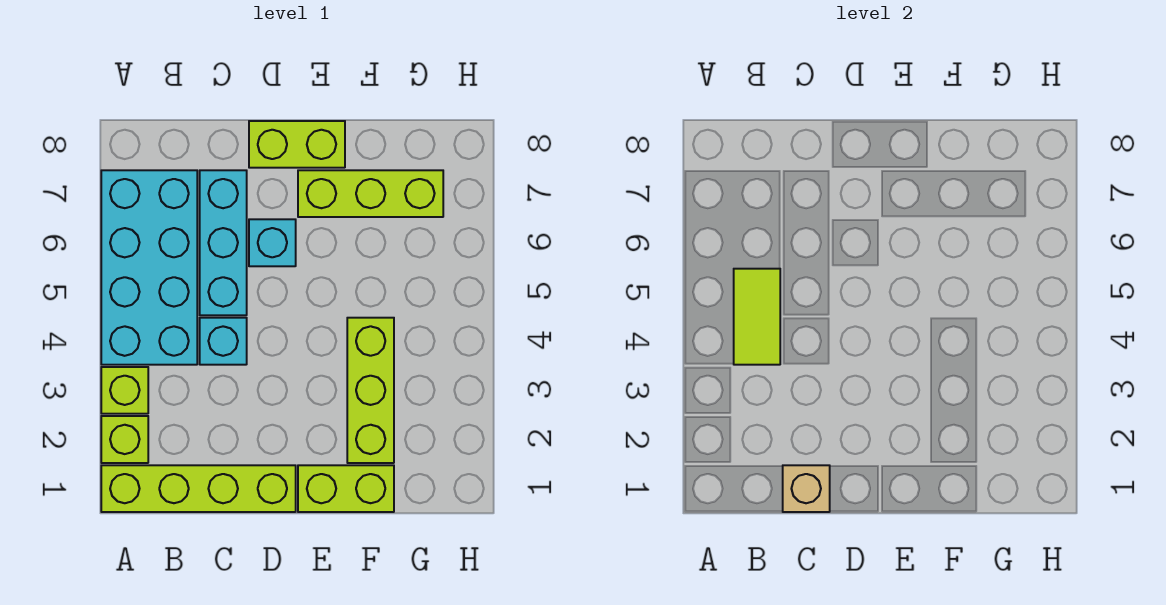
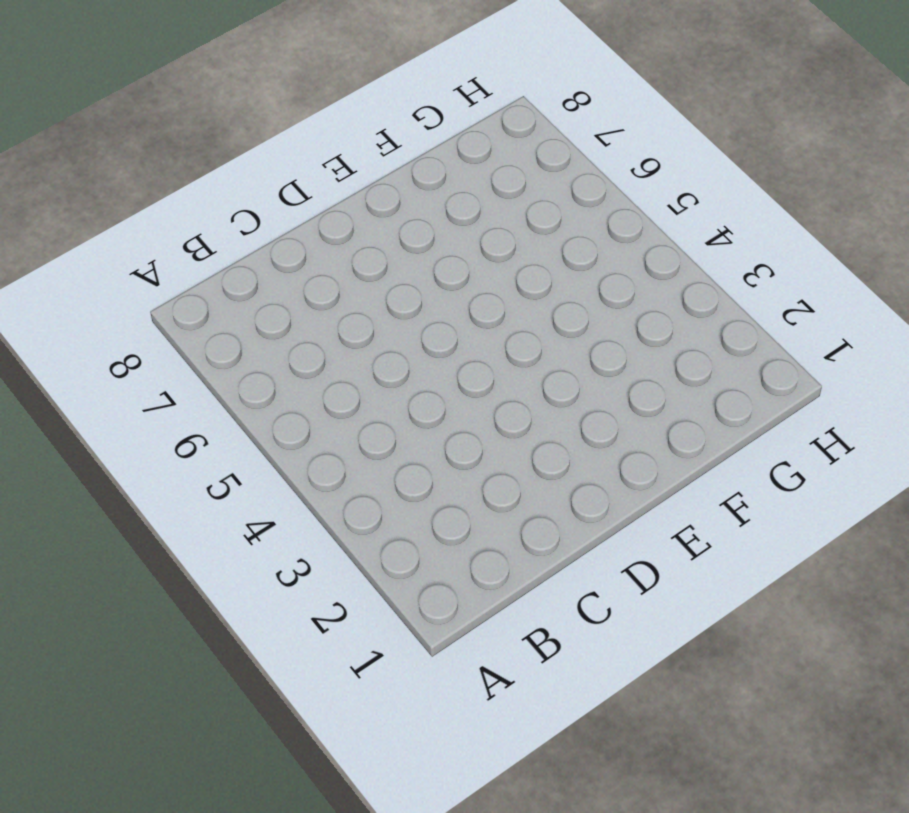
none -> lime 1x4 brick [101,465,296,512]
none -> lime 1x1 brick [101,416,148,463]
none -> lime 1x1 brick [101,367,148,414]

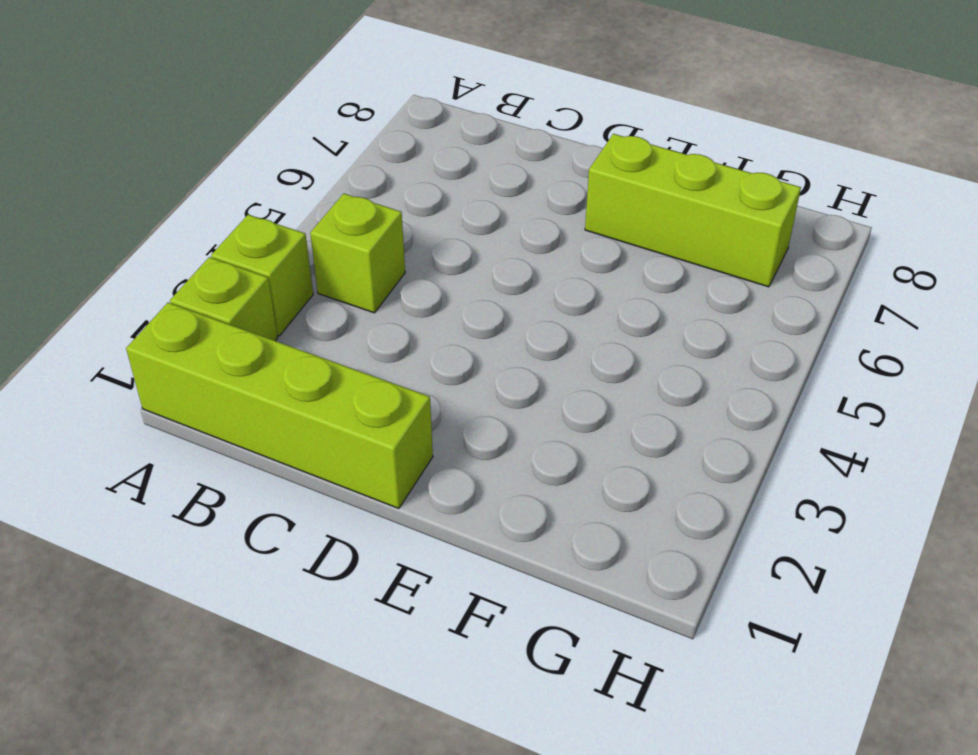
lime 1x1 brick [310,194,405,313] -> cyan 2x4 brick [101,170,197,365]
none -> cyan 1x1 brick [200,318,247,365]
none -> cyan 1x3 brick [200,170,247,315]
none -> cyan 1x1 brick [249,219,296,266]

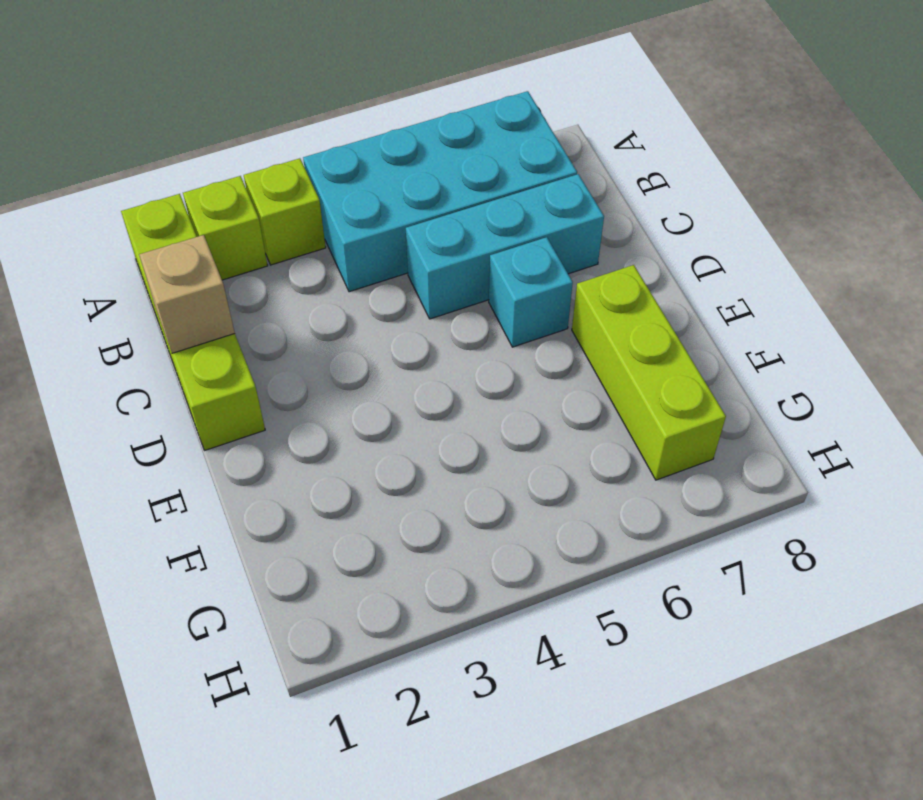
none -> cyan 1x1 brick [200,318,247,365]
none -> lime 1x2 brick [249,121,345,168]
none -> lime 1x2 brick [298,465,394,512]

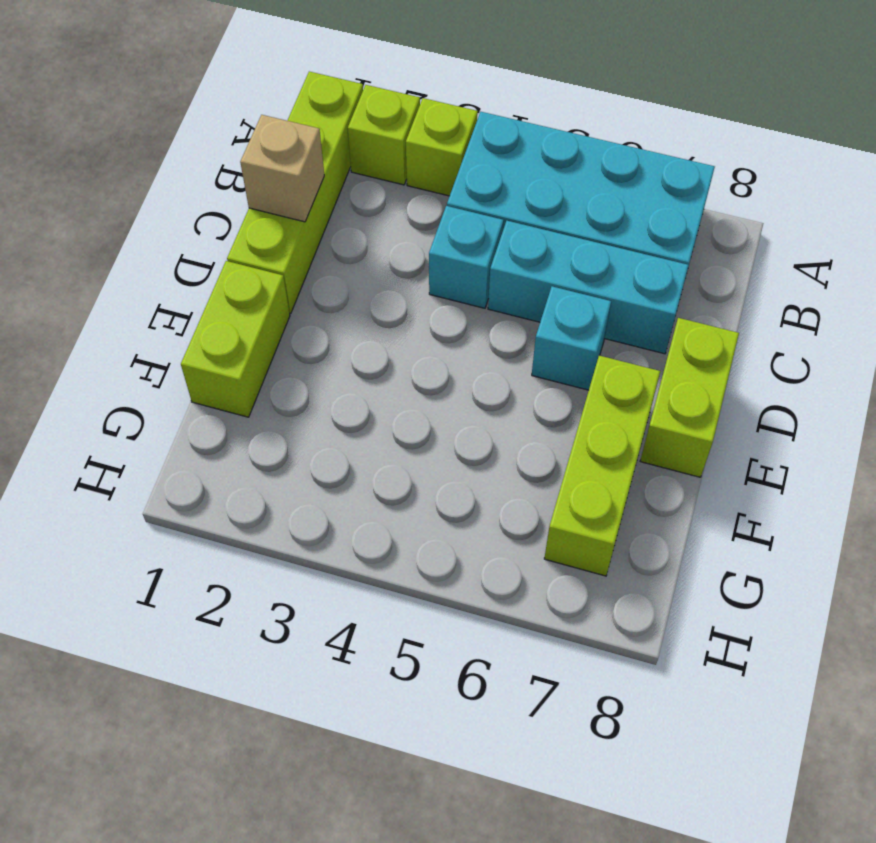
none -> lime 1x3 brick [347,318,394,463]
none -> lime 1x2 tile [734,269,780,365]

